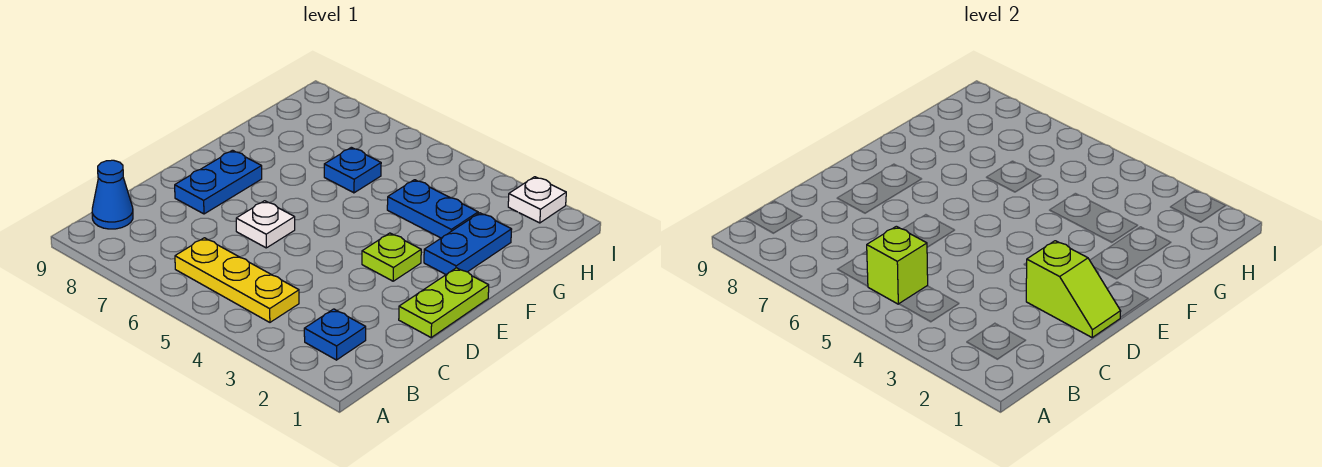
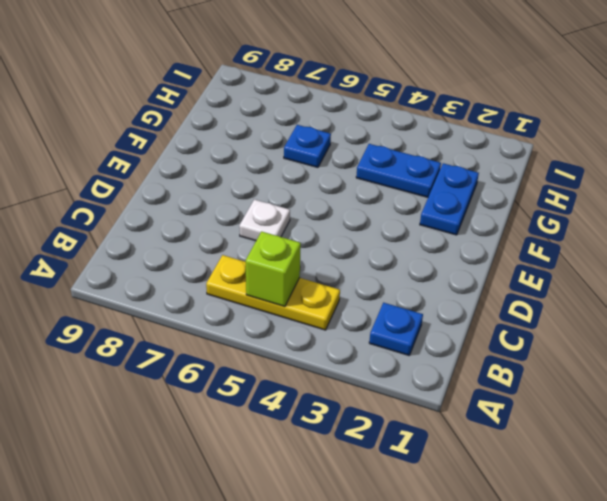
none -> blue 1x1 cone [92,160,133,229]
none -> lime 1x2 plate [399,268,489,337]
none -> blue 1x2 plate [175,150,262,214]

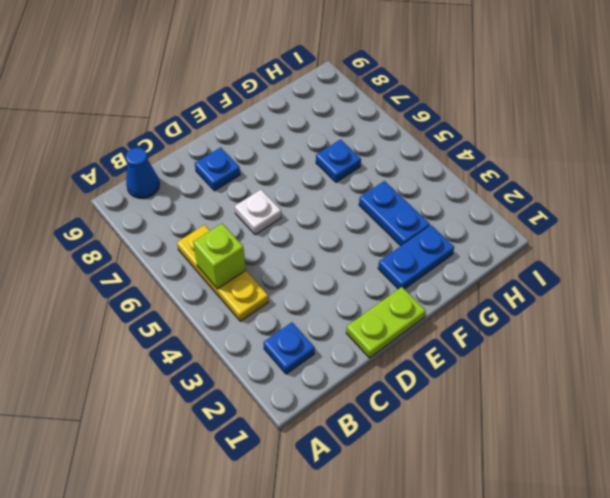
blue 1x1 plate [195,147,240,191] -> blue 1x2 plate [175,150,262,214]
none -> lime 1x1 plate [362,233,421,281]
none -> white 1x1 plate [508,177,566,223]
none -> lime 1x2 slope [1026,241,1121,337]

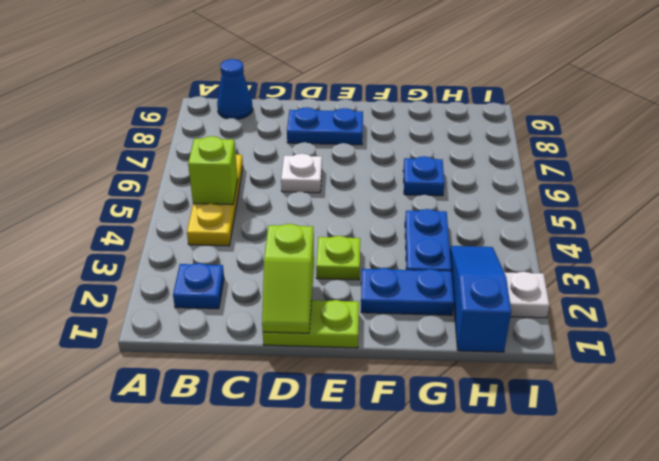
blue 1x3 slope [450,246,511,352] -> none

